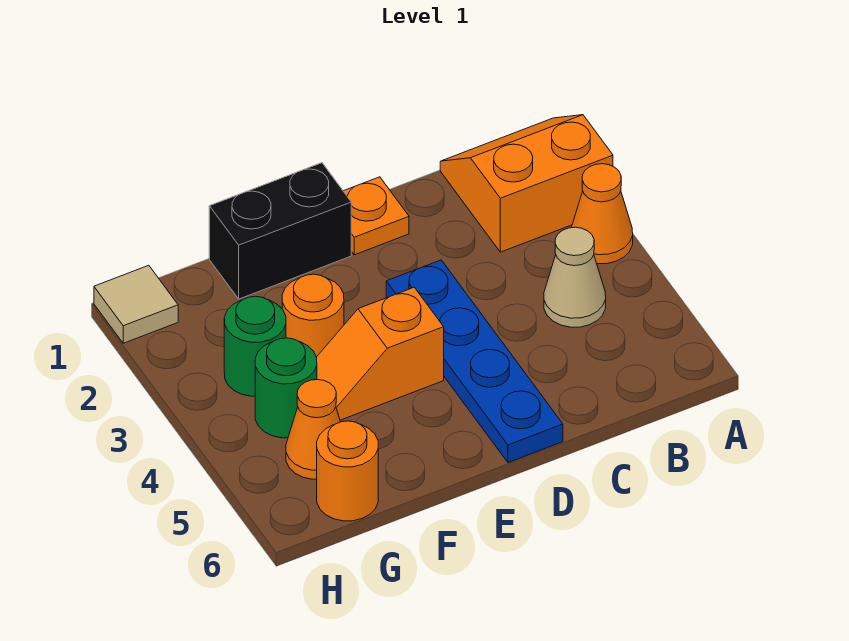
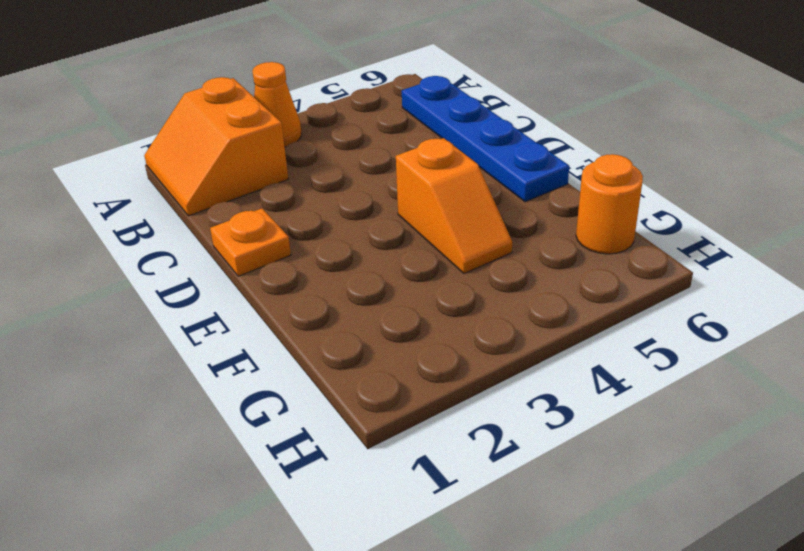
blue 1x4 plate [402,76,569,202] -> blue 1x4 plate turned to [386,260,563,462]
none -> tan 1x1 cone [544,227,606,327]
none -> black 1x2 brick [209,163,351,299]
none -> orange 1x1 round brick [282,274,344,357]

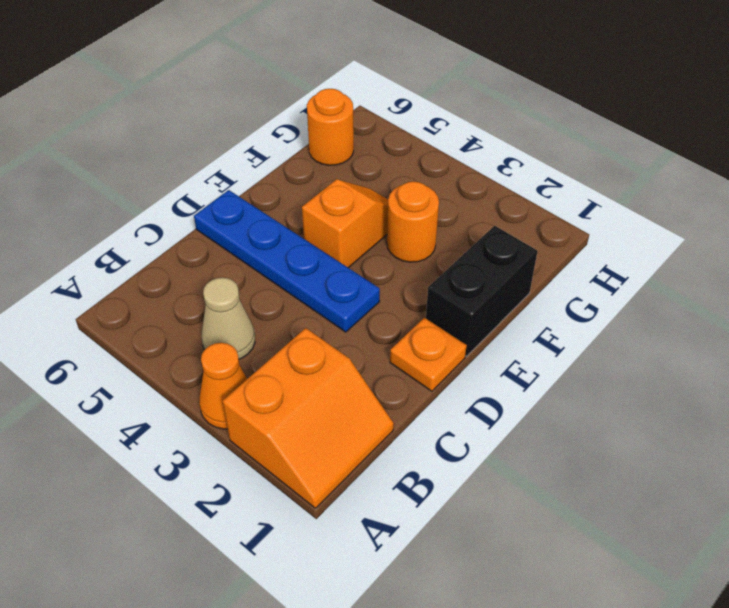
none -> green 1x1 round brick [224,296,286,396]
none -> green 1x1 round brick [255,338,317,438]
none -> orange 1x1 cone [286,380,340,479]

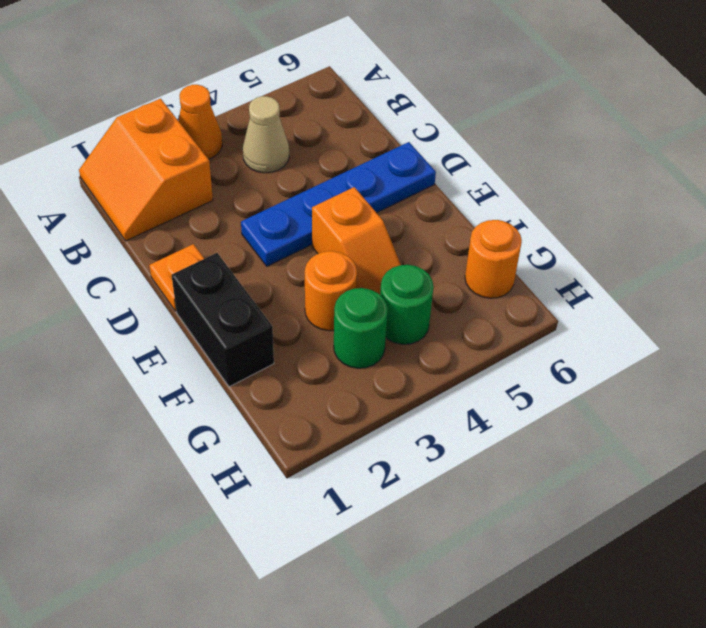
none -> orange 1x1 cone [286,380,340,479]
none -> tan 1x1 tile [94,265,178,343]

